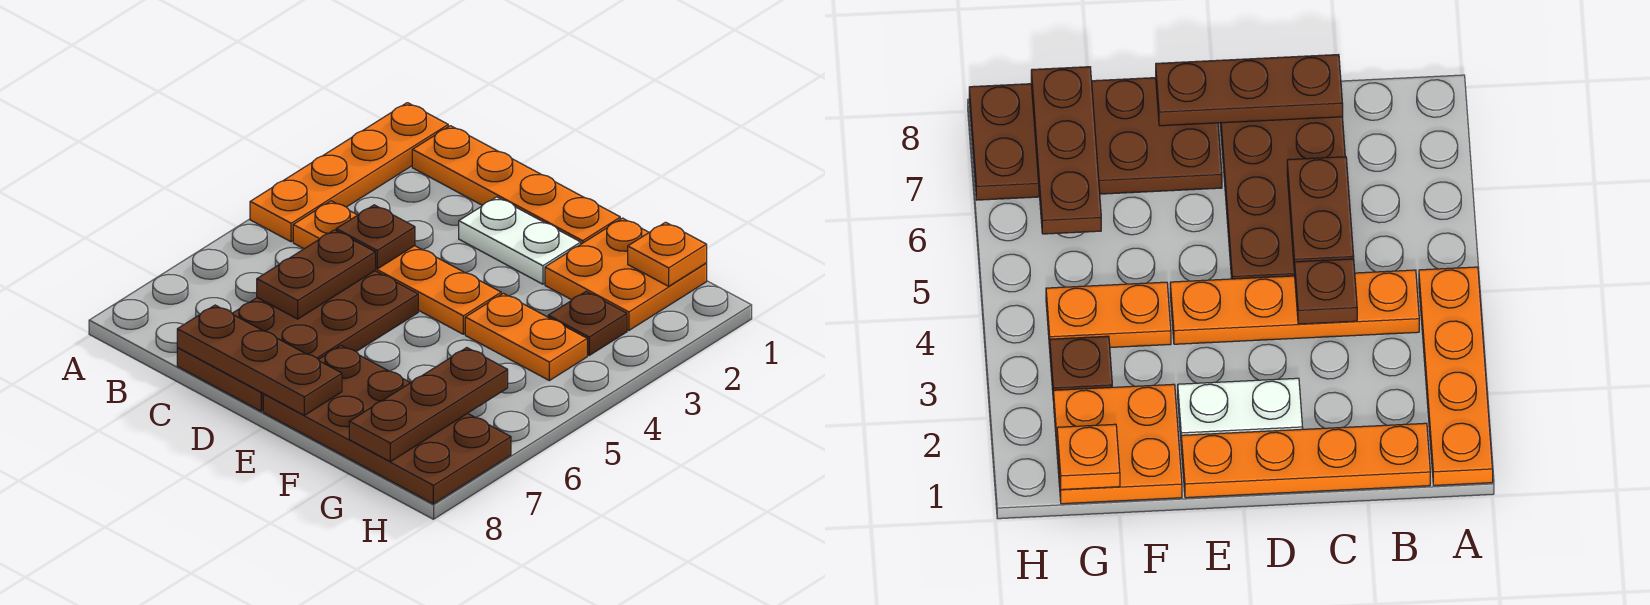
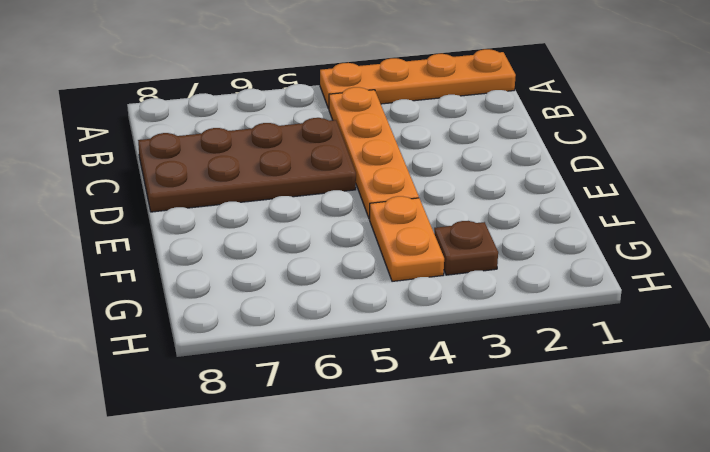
none -> orange 1x4 plate [412,126,620,244]
none -> white 1x2 plate [459,197,581,284]
none -> brown 2x4 plate [263,346,511,504]

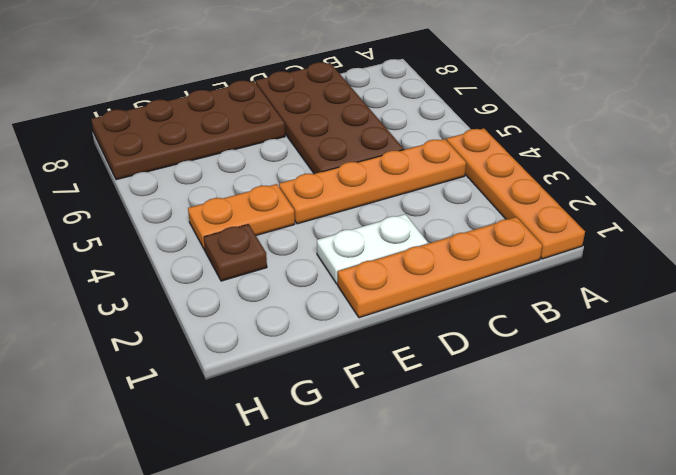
none -> orange 2x2 plate [545,218,707,330]
none -> brown 1x1 plate [336,205,415,269]
none -> brown 1x2 plate [257,230,375,319]

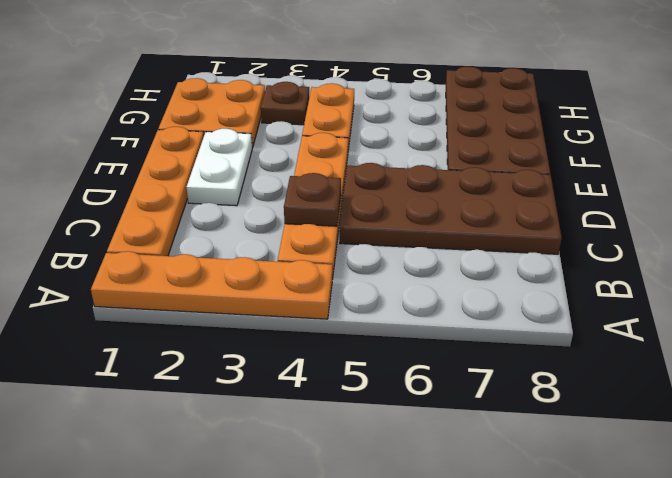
none -> brown 1x2 plate [257,230,375,319]
none -> brown 1x3 plate [177,305,342,415]
none -> orange 1x1 plate [628,222,707,286]

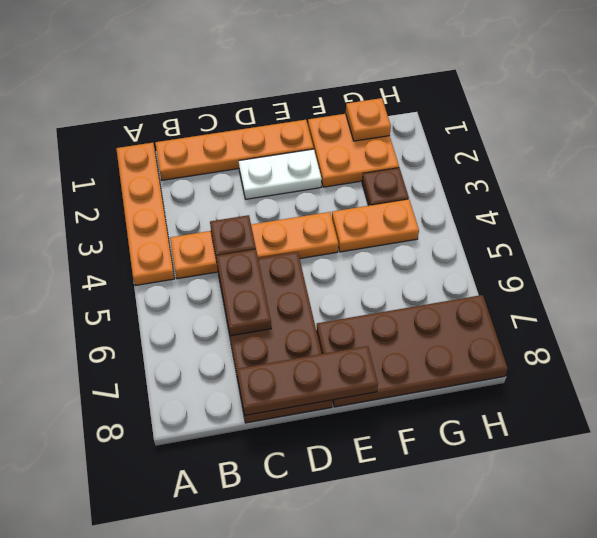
none -> brown 1x3 plate [349,348,508,462]

